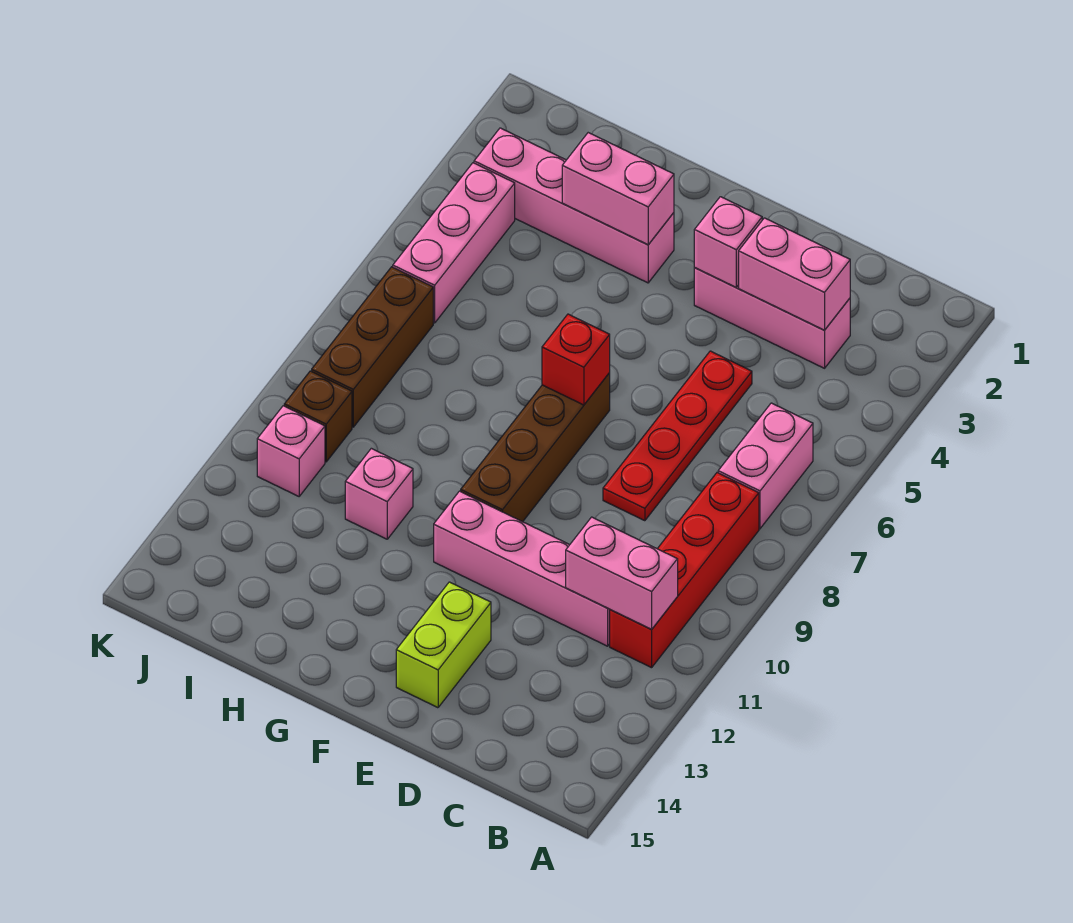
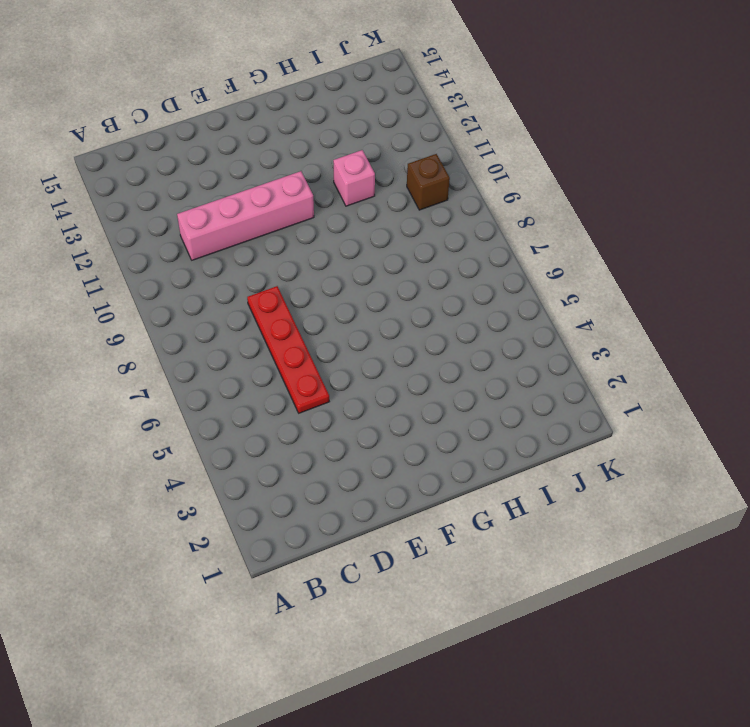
none -> pink 1x2 brick [718,403,813,529]
none -> red 1x4 brick [610,473,759,668]
none -> pink 1x3 brick [694,268,850,368]

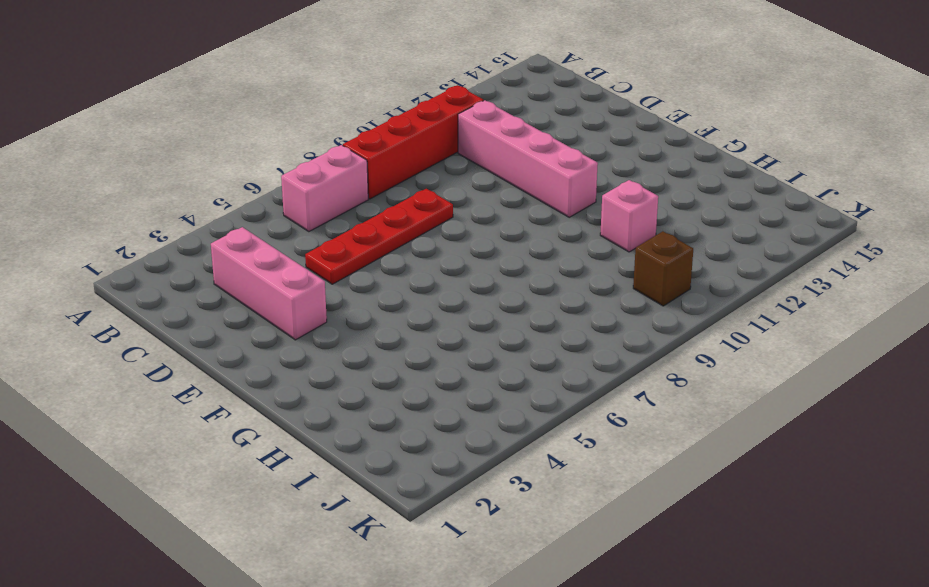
none -> lime 1x2 brick [396,582,491,708]
none -> brown 1x4 brick [461,373,610,522]
none -> pink 1x4 brick [474,128,674,283]

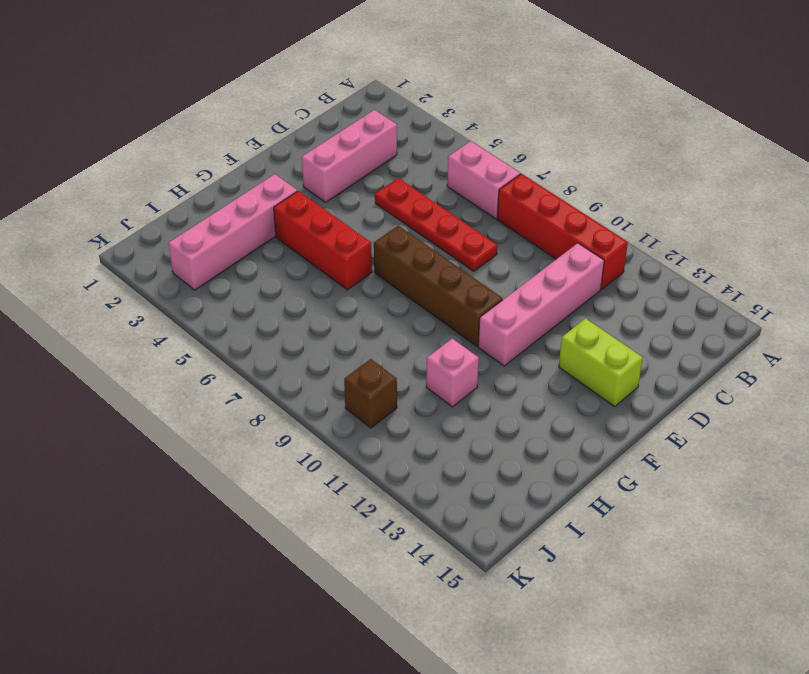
red 1x3 brick [274,191,372,290] -> none
none -> pink 1x3 brick [393,163,515,323]
none -> brown 1x3 brick [312,267,433,427]
none -> pink 1x1 brick [257,406,325,496]

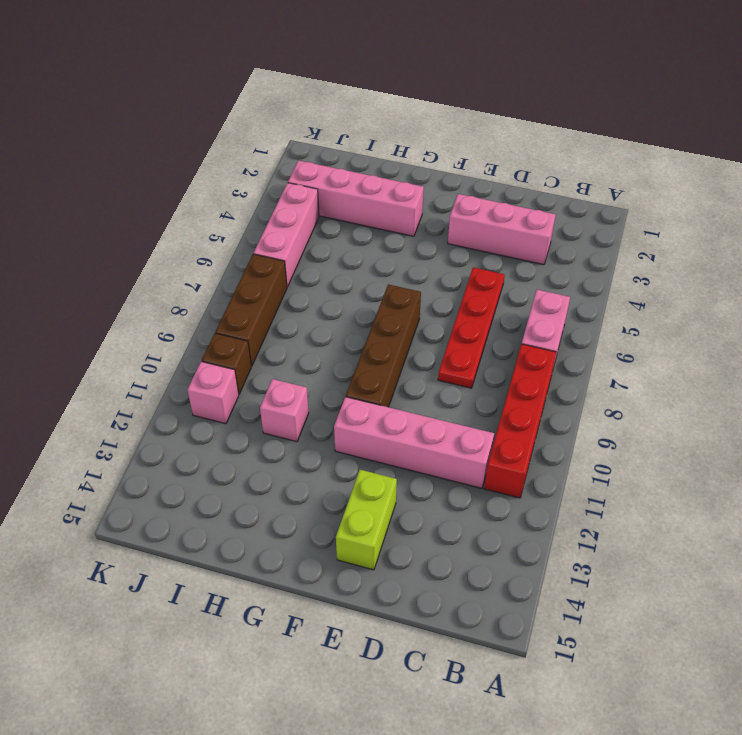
none -> pink 1x2 brick [566,517,678,629]
none -> pink 1x2 brick [739,218,850,330]
none -> pink 1x1 brick [694,197,762,287]

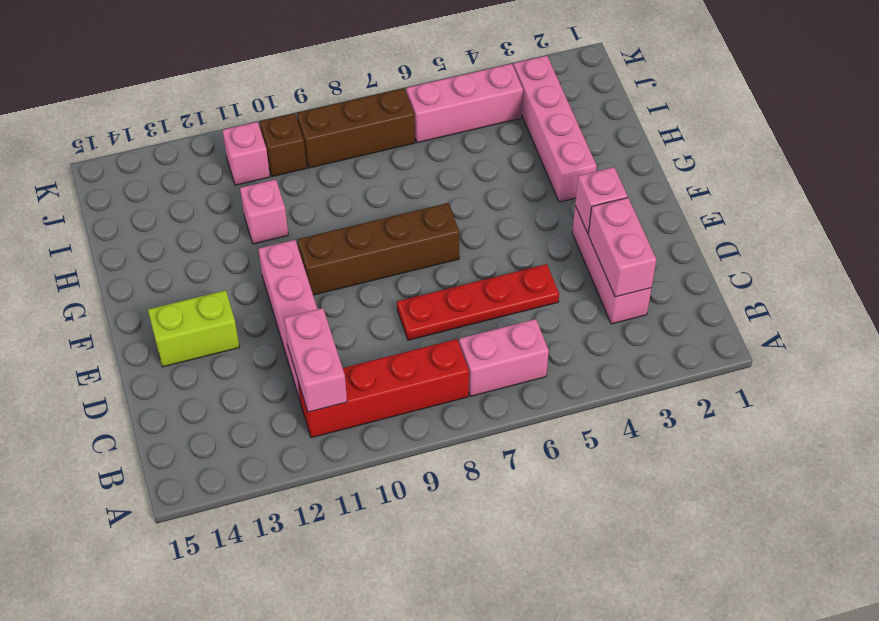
none -> red 1x1 brick [542,314,610,405]
none -> pink 1x2 brick [562,133,674,245]

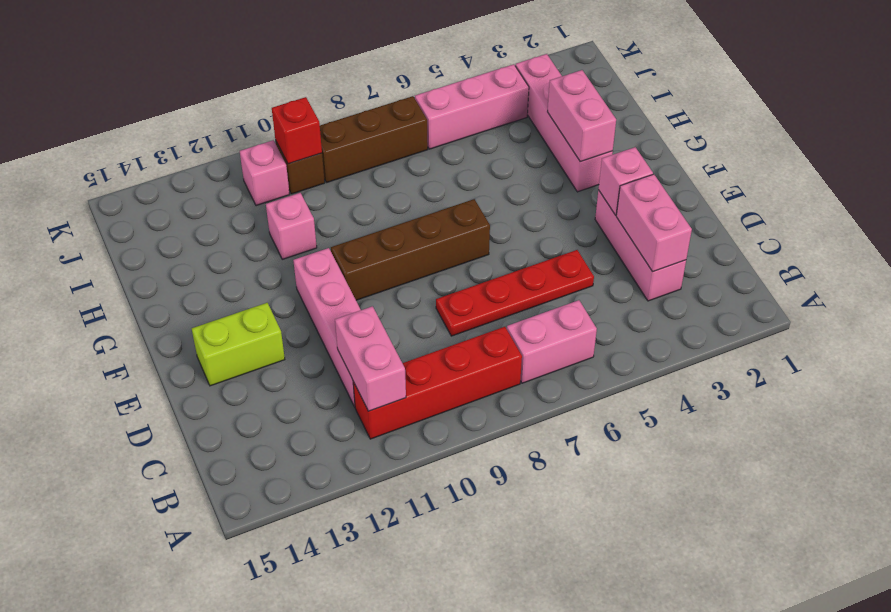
red 1x1 brick [272,97,322,164] -> red 1x1 brick moved to [542,314,610,405]

